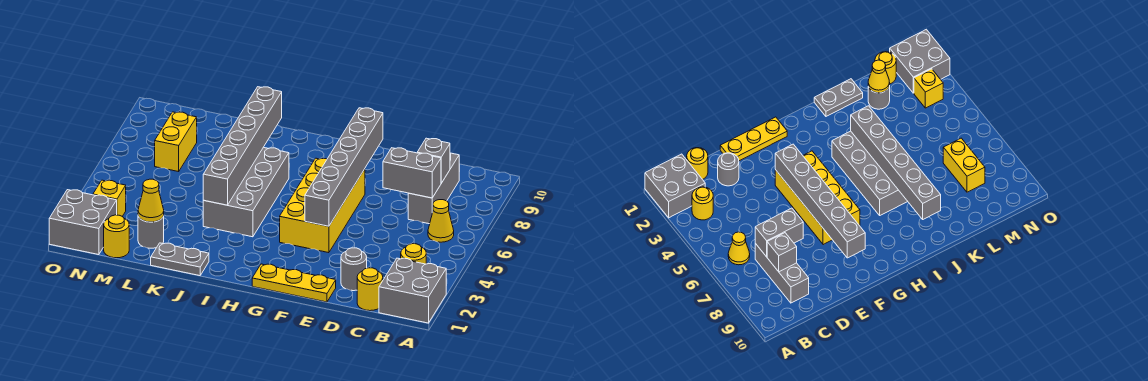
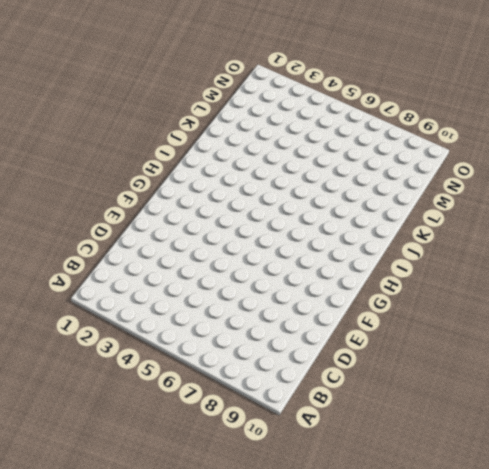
none -> grey 2x2 brick [379,258,446,323]
none -> yellow 1x1 round brick [401,244,426,264]
none -> yellow 1x1 cone [428,200,454,242]

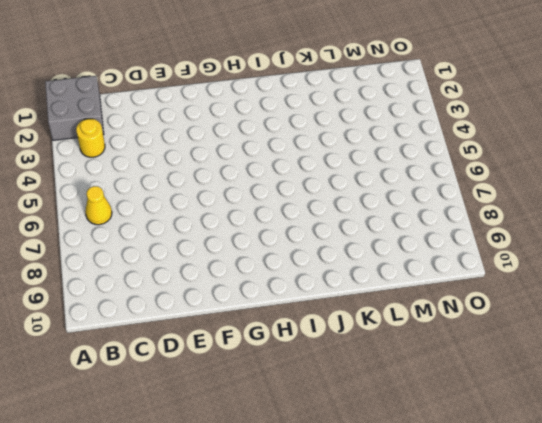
none -> yellow 1x1 round brick [357,268,383,311]
none -> grey 1x3 brick [408,153,459,224]
none -> grey 1x1 round brick [341,248,367,291]

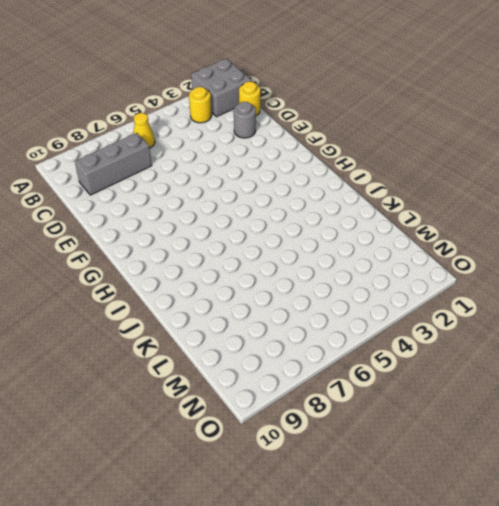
none -> yellow 1x3 plate [252,264,336,302]
none -> yellow 2x4 brick [280,158,365,253]
none -> grey 2x4 brick [203,147,289,237]

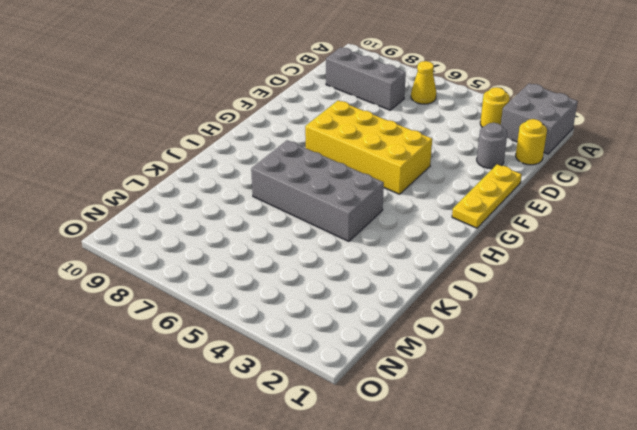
none -> grey 1x2 plate [151,243,209,276]
none -> grey 1x1 round brick [138,216,164,248]
none -> yellow 1x1 round brick [104,215,129,258]

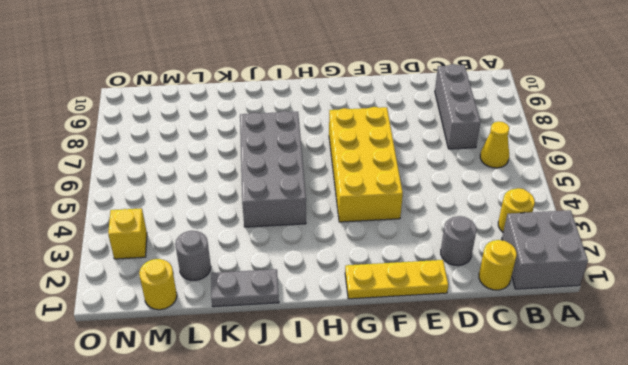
none -> yellow 1x2 brick [155,112,197,172]
none -> grey 2x2 brick [49,190,117,255]
none -> grey 1x2 brick [383,148,441,198]

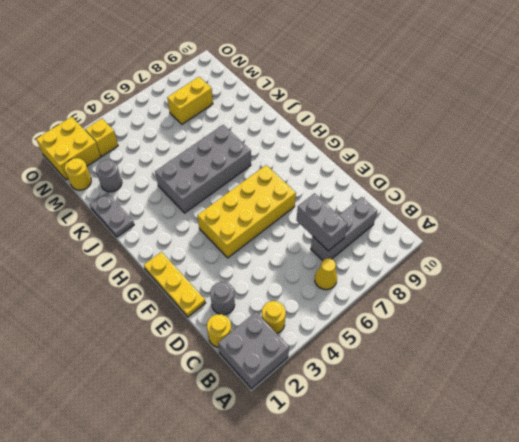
yellow 2x2 brick [36,117,101,180] -> grey 2x2 brick [49,190,117,255]
none -> grey 1x1 brick [417,138,450,183]
none -> grey 1x6 brick [305,108,383,226]
none -> grey 1x6 brick [203,87,282,205]

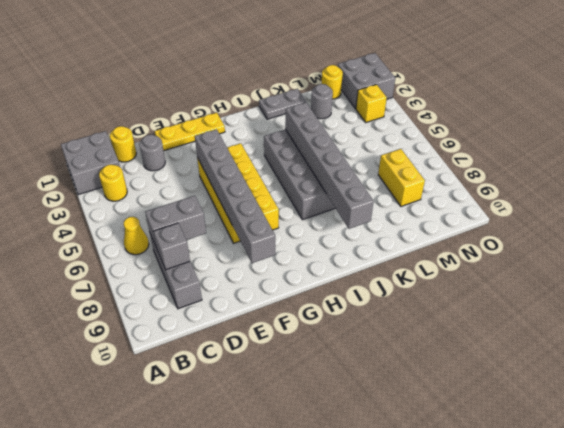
none -> yellow 1x1 cone [138,179,164,222]

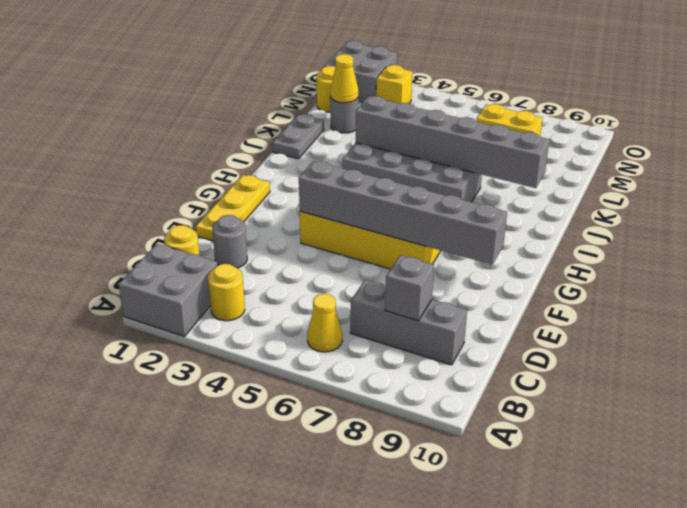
none -> grey 1x2 brick [383,148,441,198]

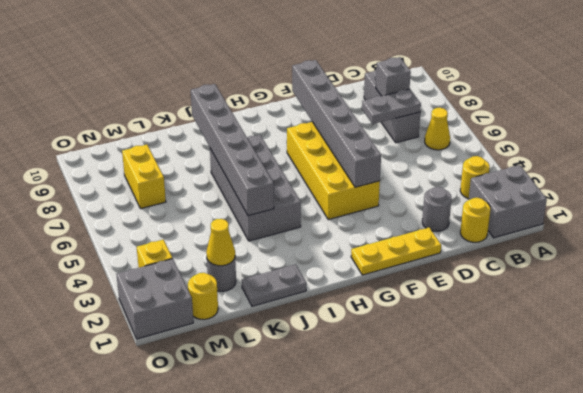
grey 1x2 plate [362,89,421,124] -> grey 1x2 brick [383,148,441,198]

